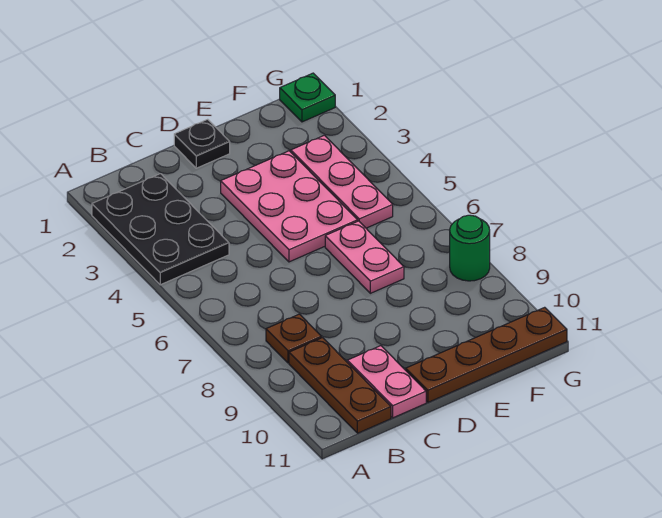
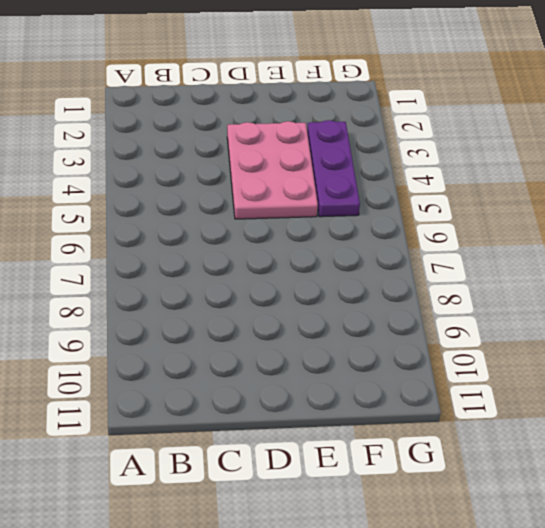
purple 1x3 plate [307,120,360,217] -> pink 1x3 plate [291,135,393,228]
none -> black 2x3 plate [92,174,229,285]
none -> brown 1x1 plate [266,314,322,363]

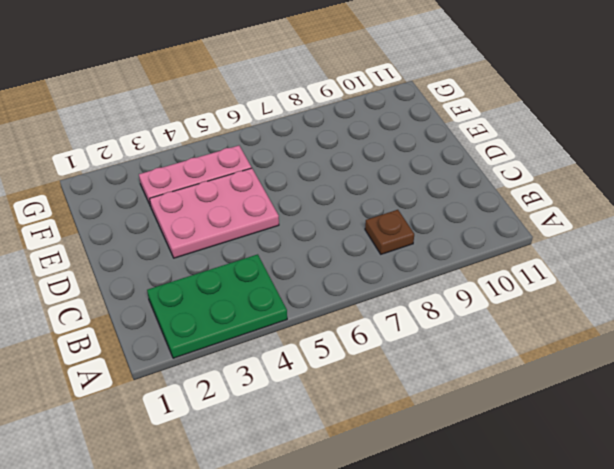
green 2x3 plate [147,254,287,358] -> black 2x3 plate [92,174,229,285]
none -> brown 1x3 plate [289,338,391,433]
none -> pink 1x2 plate [347,346,426,418]

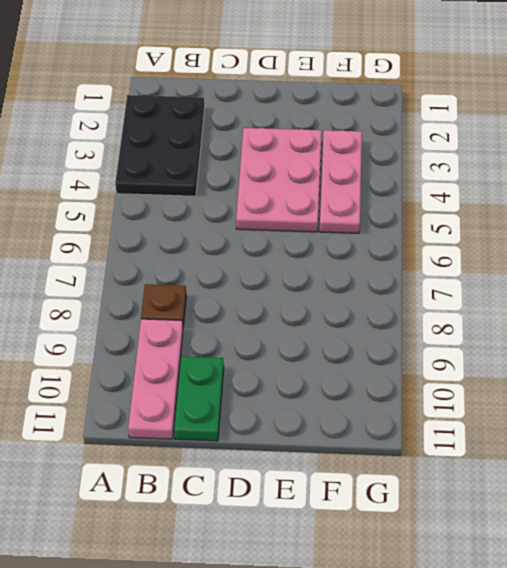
pink 1x3 plate [128,319,183,439] -> brown 1x3 plate [289,338,391,433]
green 1x2 plate [174,356,224,441] -> pink 1x2 plate [347,346,426,418]
none -> black 1x1 plate [174,119,230,168]
none -> brown 1x4 plate [406,307,567,402]

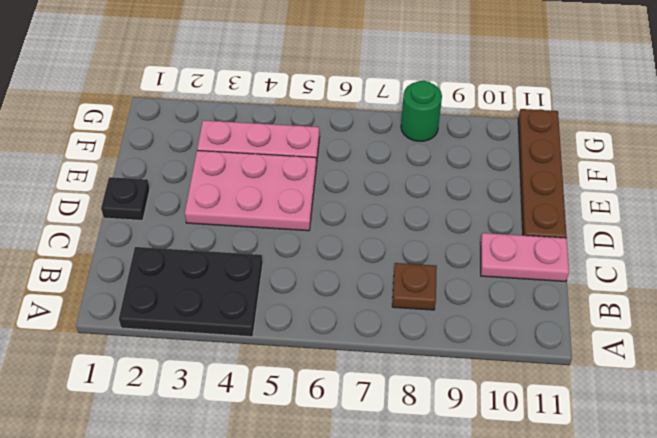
none -> brown 1x3 plate [289,338,391,433]
none -> pink 1x2 plate [325,221,404,293]

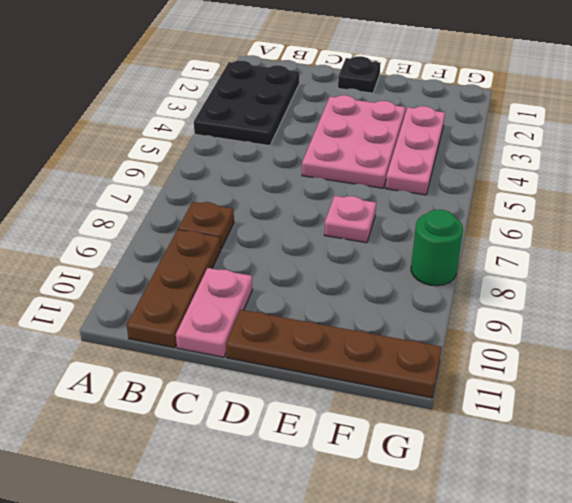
pink 1x1 plate [324,196,376,243] -> pink 1x2 plate [325,221,404,293]
none -> green 1x1 plate [280,73,335,122]

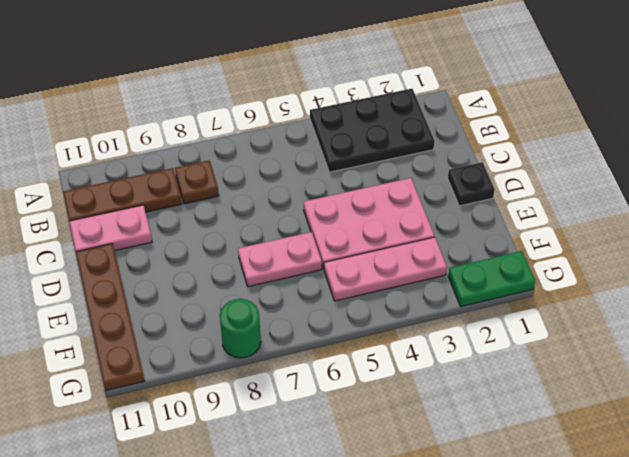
green 1x2 plate [448,251,535,307] -> green 1x1 plate [280,73,335,122]

